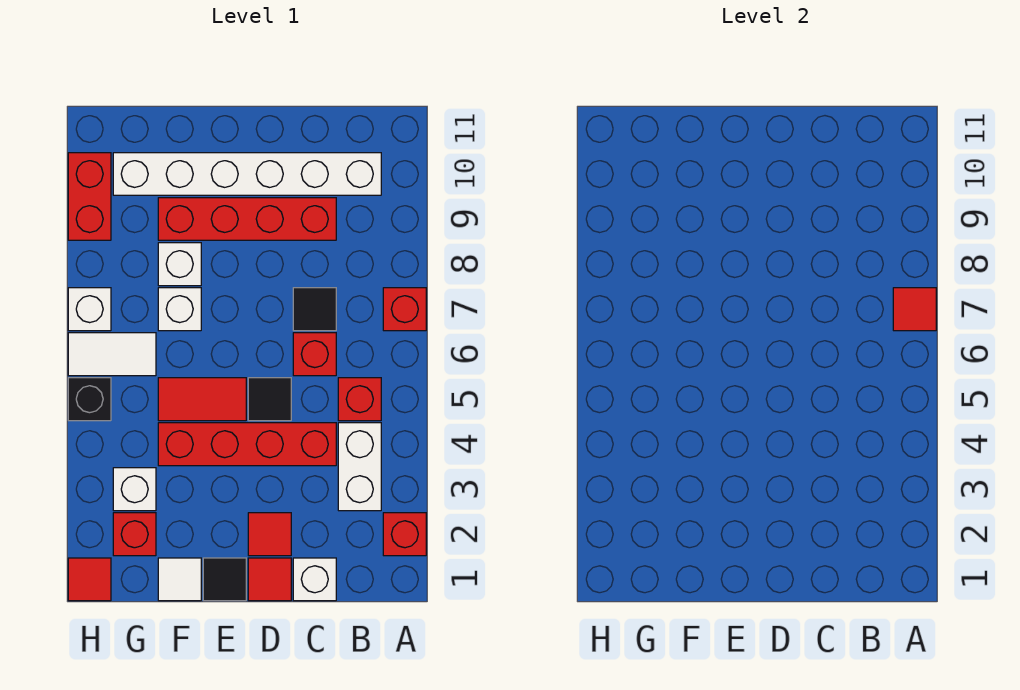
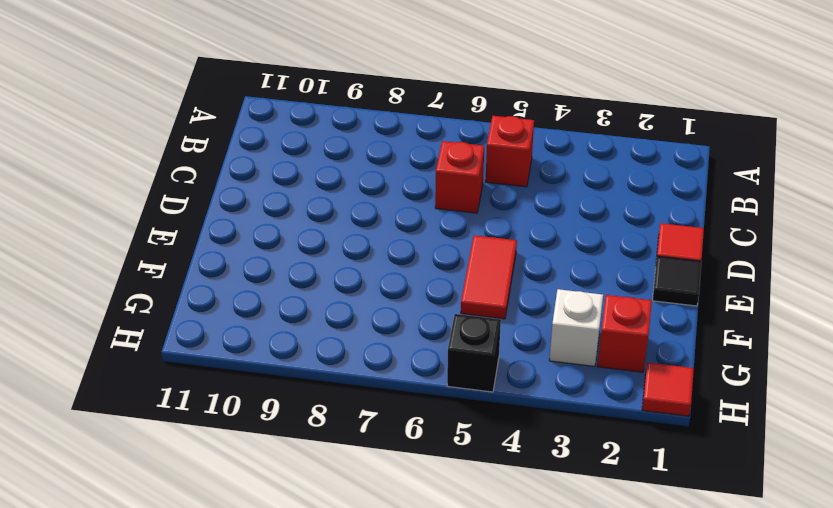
none -> red 1x1 brick [383,513,426,556]
none -> red 1x1 brick [383,288,426,331]
none -> white 1x2 brick [338,423,381,511]

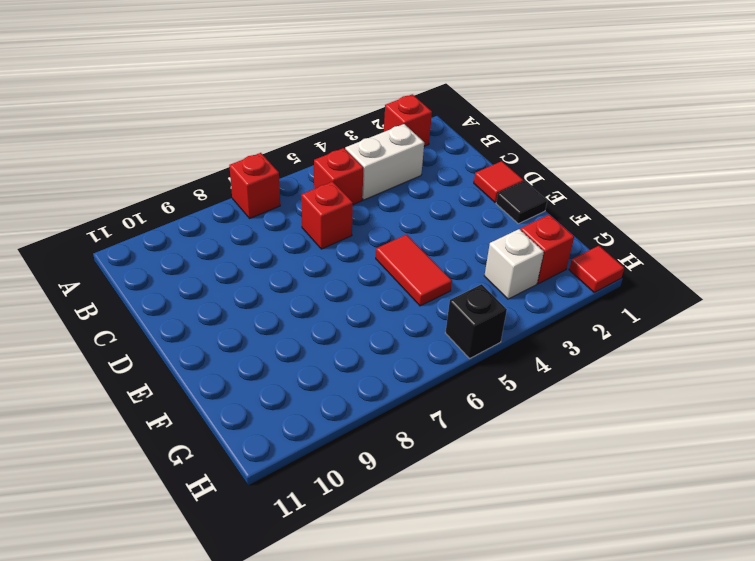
none -> white 1x6 brick [113,153,381,195]
none -> white 1x1 brick [293,558,336,601]
none -> red 1x4 brick [158,423,336,466]

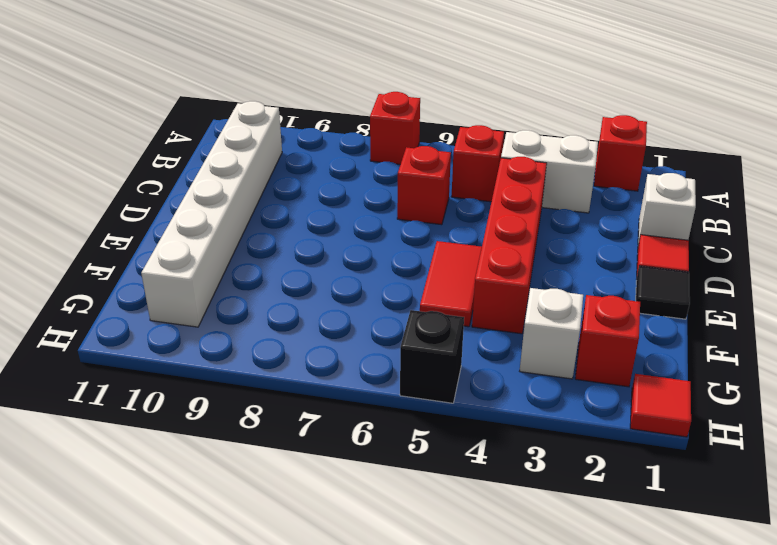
none -> black 1x1 tile [293,288,336,331]
none -> red 1x4 brick [158,198,336,240]
none -> red 1x1 tile [248,513,291,556]

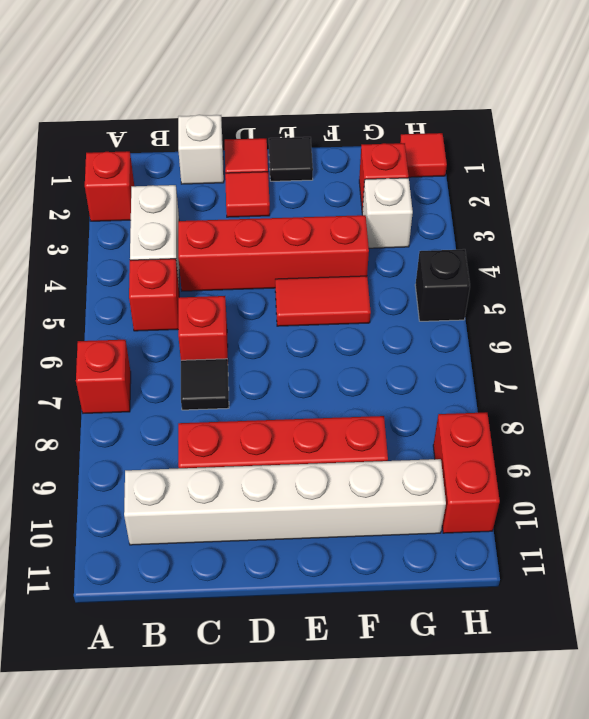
none -> black 1x1 tile [248,378,291,421]
none -> white 1x1 tile [158,558,201,601]
none -> white 1x1 brick [158,288,201,331]

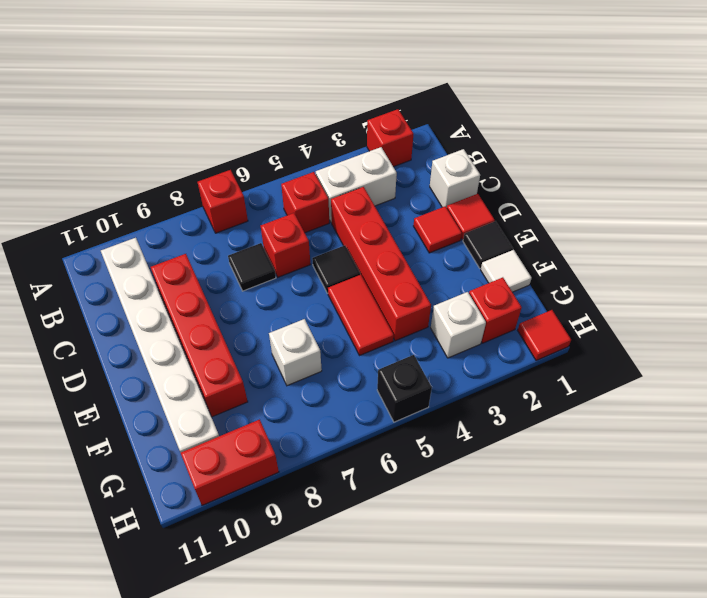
none -> white 1x1 brick [158,243,201,286]
none -> white 1x2 tile [68,333,156,376]
none -> white 1x1 brick [68,288,111,331]

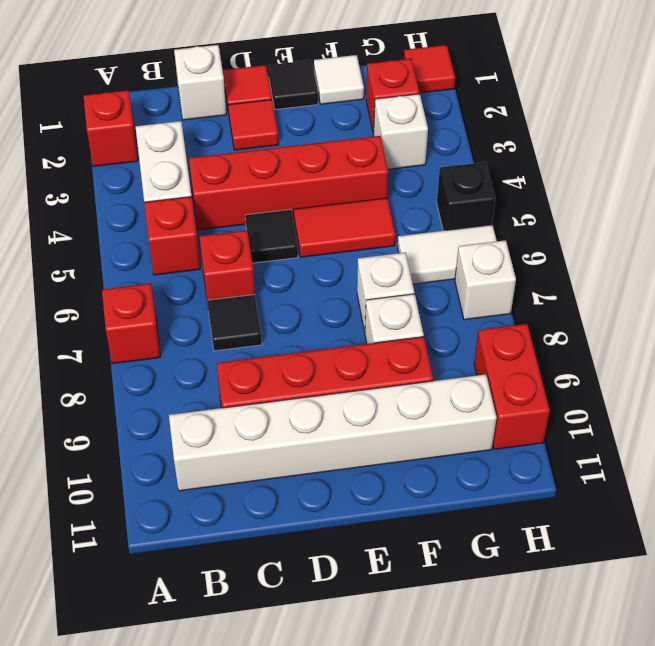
none -> red 1x1 tile [893,288,936,331]

